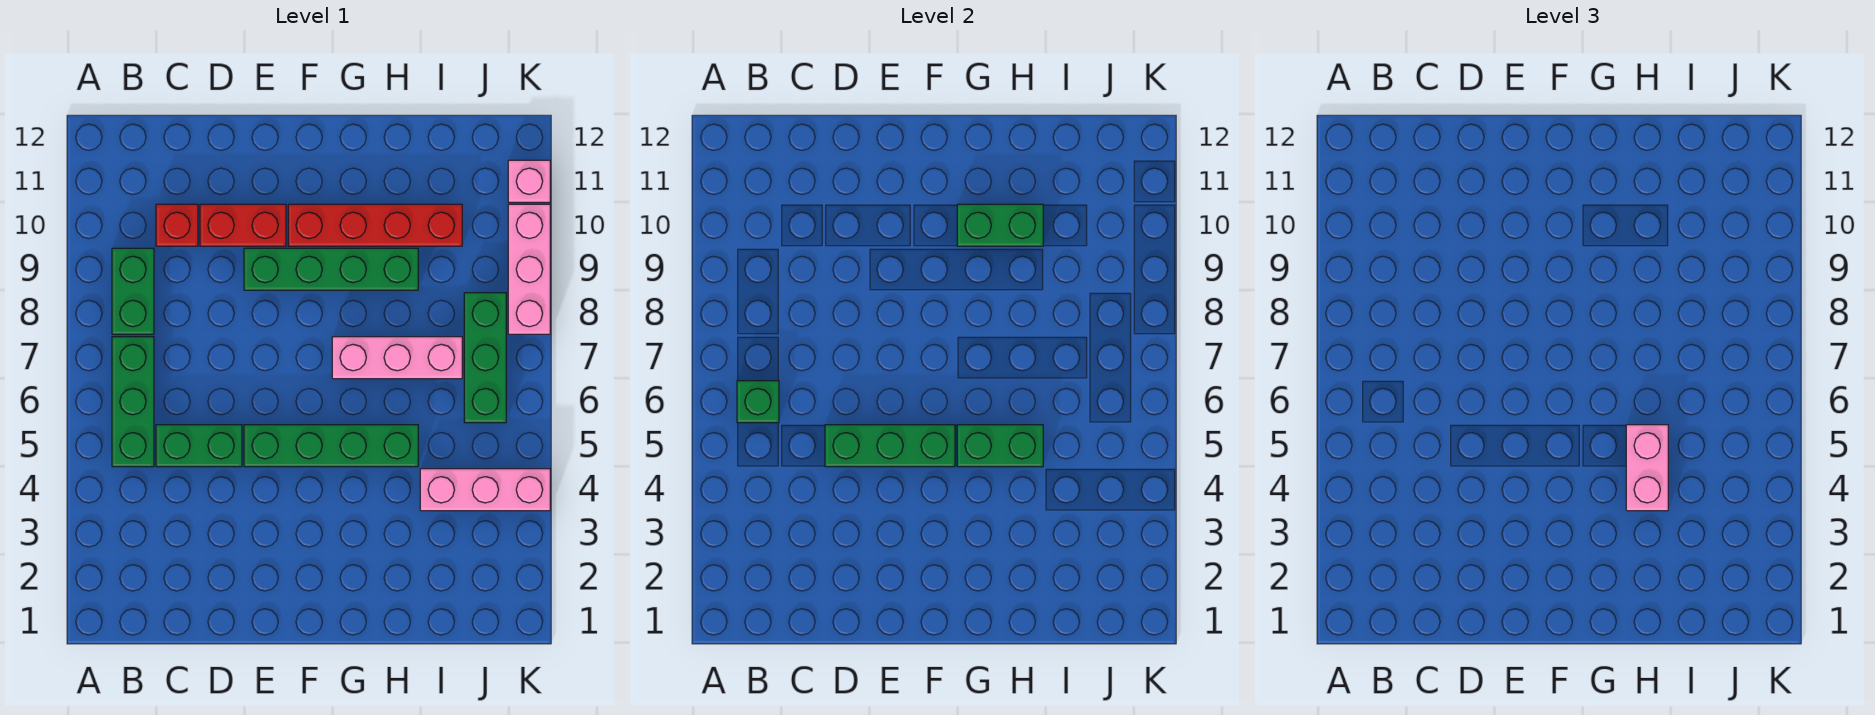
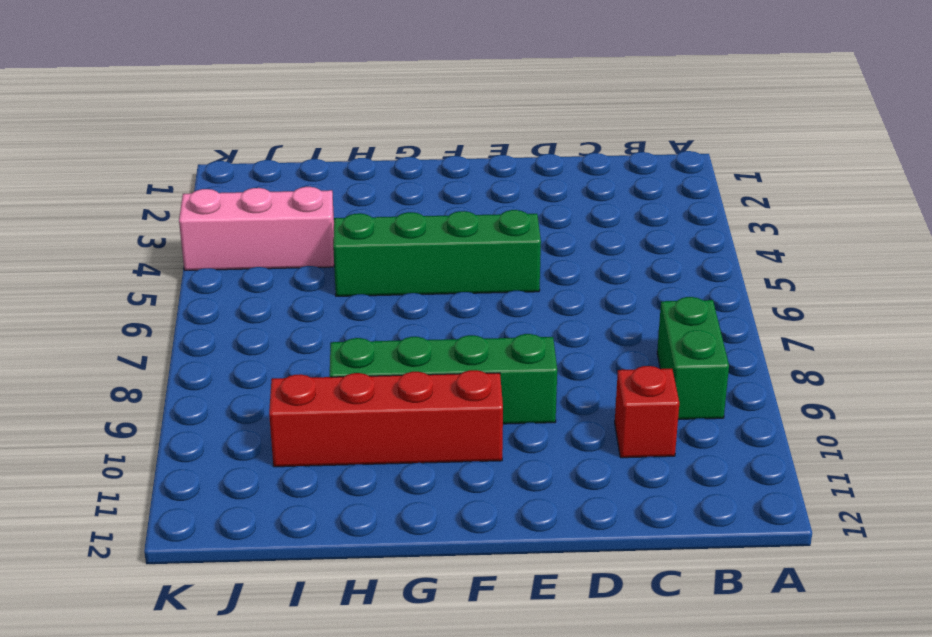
none -> green 1x3 brick [112,337,154,467]
none -> green 1x2 brick [156,425,242,467]
none -> red 1x2 brick [200,204,286,246]

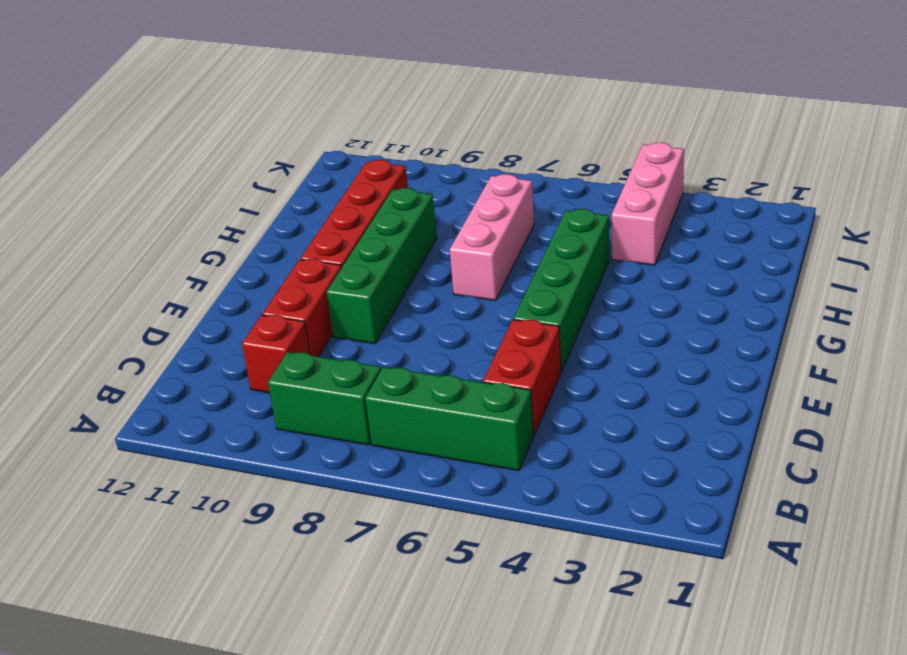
red 1x2 brick [483,320,561,436] -> green 1x2 brick [156,425,242,467]
none -> green 1x3 brick [464,293,506,423]
none -> pink 1x3 brick [508,204,550,334]
none -> pink 1x1 brick [508,160,550,202]

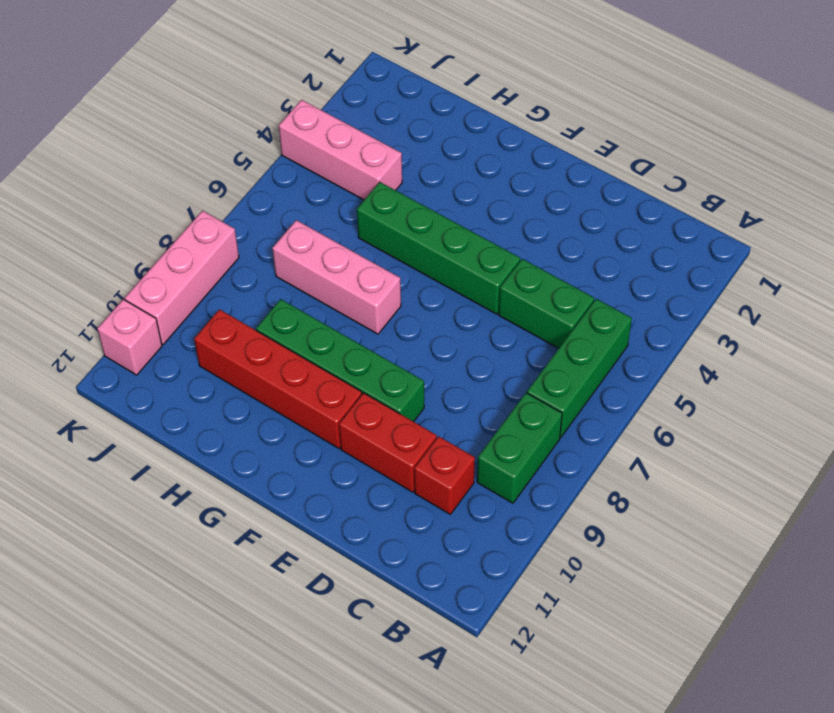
none -> green 1x3 brick [464,293,506,423]
none -> green 1x1 brick [737,381,779,423]
none -> green 1x3 brick [825,425,955,467]

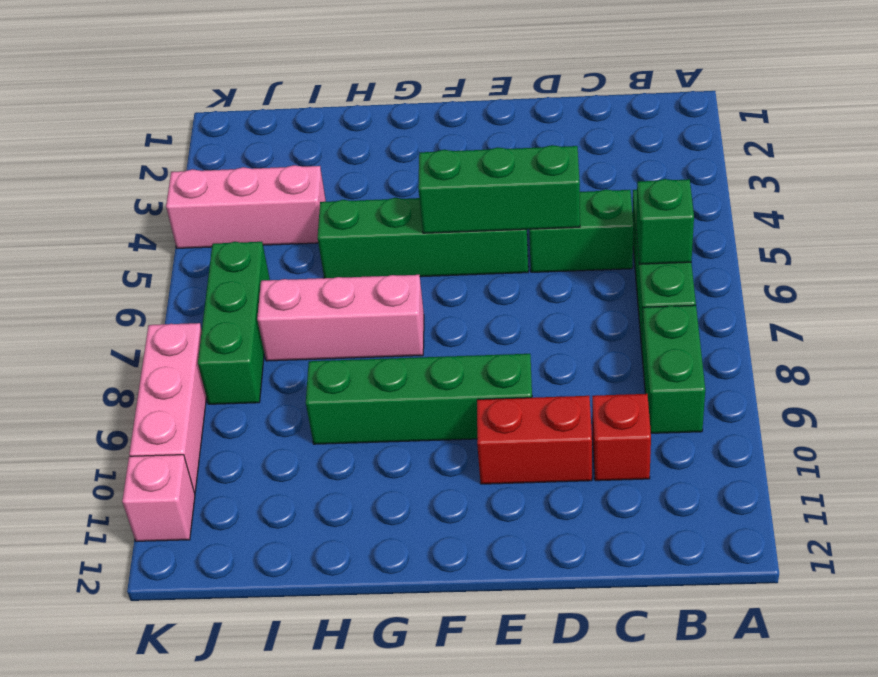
none -> red 1x4 brick [288,204,462,246]
none -> green 1x2 brick [957,425,1043,467]
none -> green 1x2 brick [957,204,1043,246]

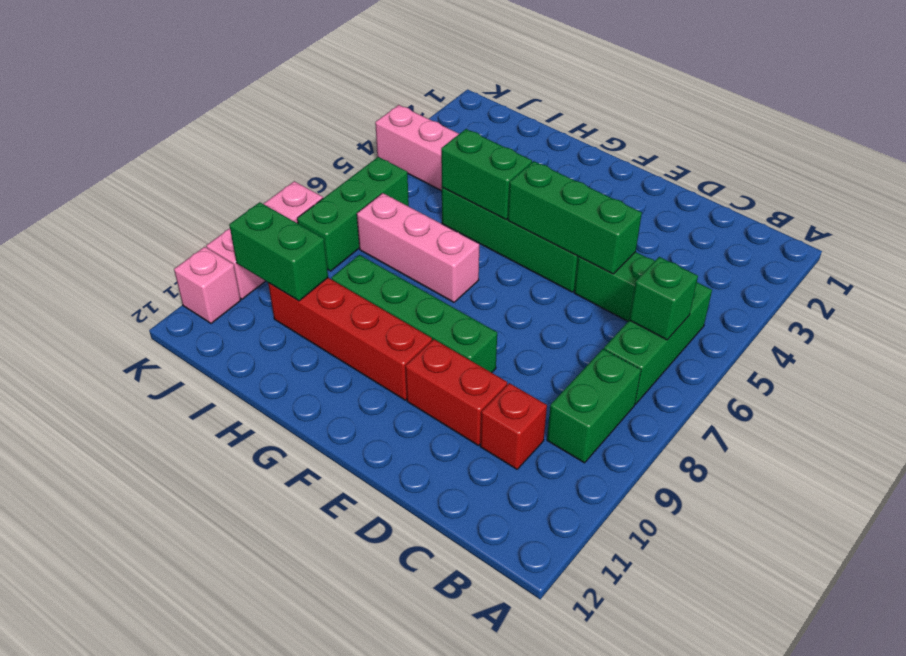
green 1x2 brick [229,202,328,301] -> green 1x2 brick moved to [957,204,1043,246]
none -> pink 1x2 brick [1626,425,1668,511]

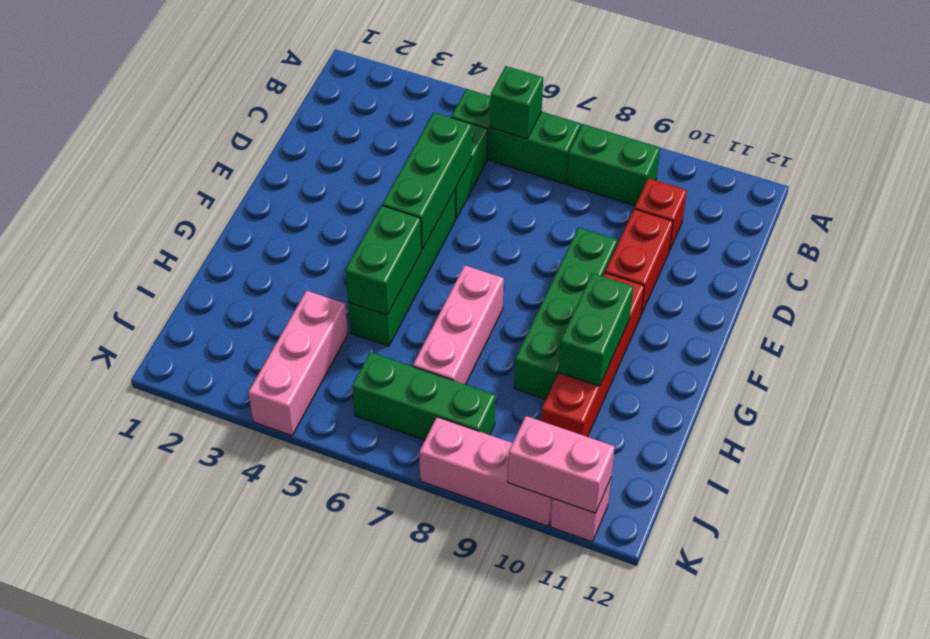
pink 1x2 brick [508,416,615,513] -> pink 1x2 brick moved to [1626,425,1668,511]

